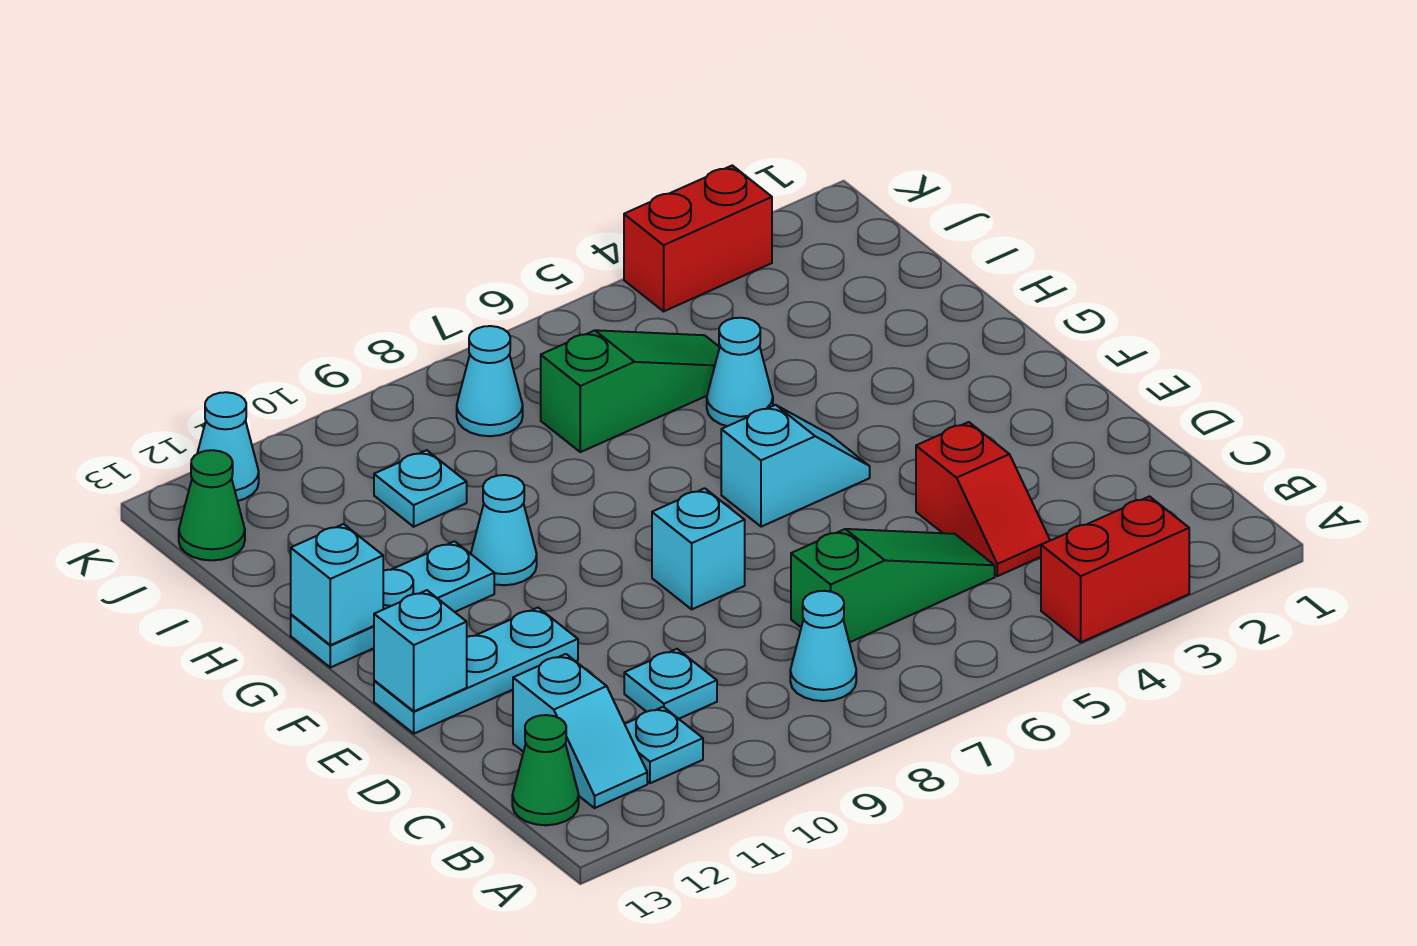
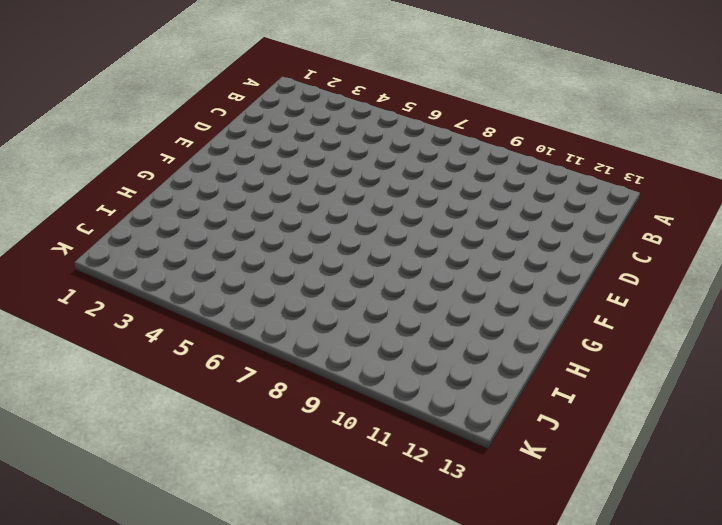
none -> red 1x2 brick [1041,496,1189,642]
none -> cyan 1x1 cone [790,591,856,701]
none -> cyan 1x1 plate [625,707,703,783]

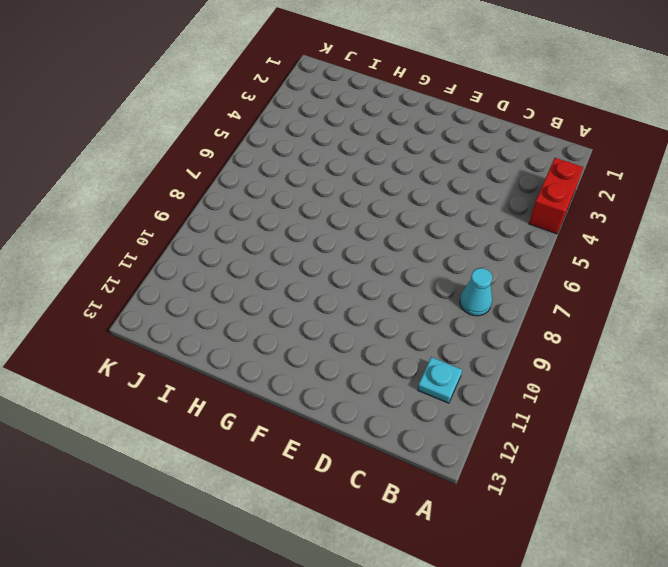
none -> cyan 1x2 slope [513,654,647,808]
none -> green 1x1 cone [512,715,579,825]
none -> red 1x2 slope [916,422,1050,576]

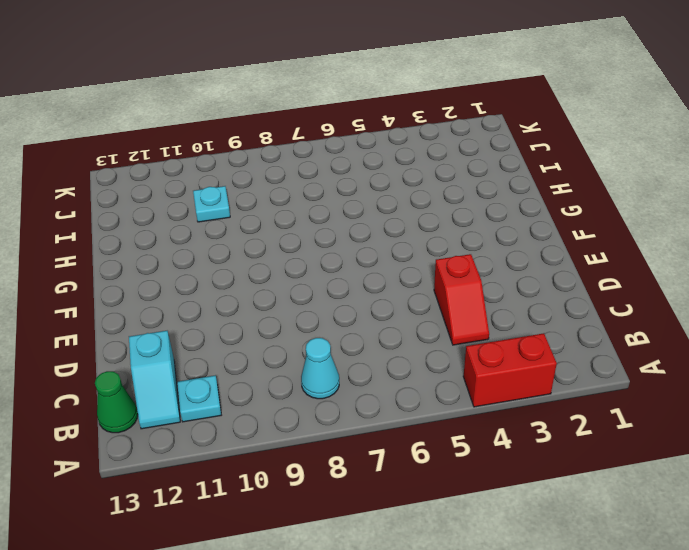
none -> green 1x3 slope [791,529,995,643]
none -> cyan 1x1 plate [624,649,717,719]
none -> cyan 1x1 brick [652,488,745,609]

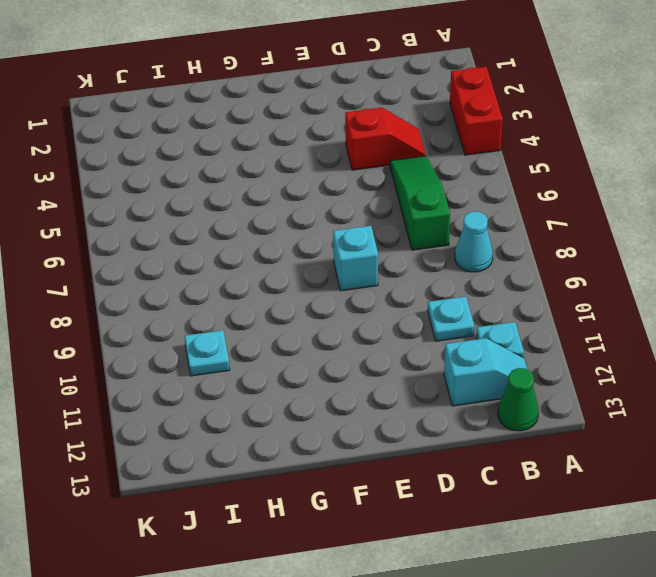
none -> cyan 1x3 plate [374,608,578,734]
none -> cyan 1x2 slope [721,405,870,527]
none -> cyan 1x1 cone [471,475,537,585]

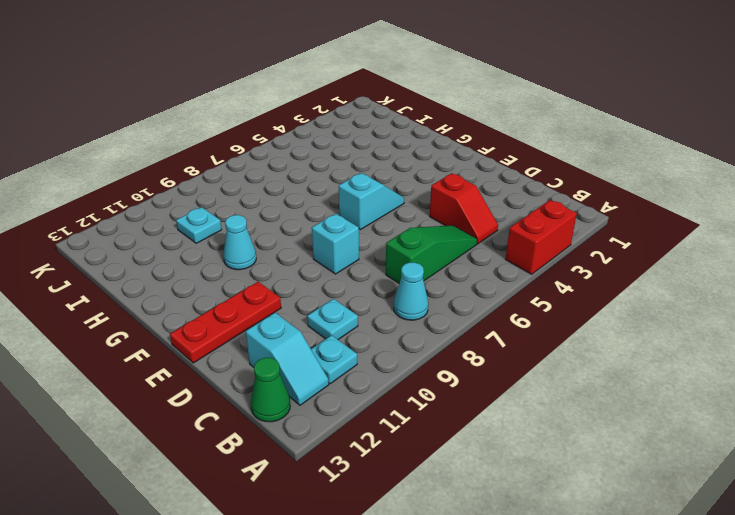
red 1x3 plate [170,282,281,363] -> cyan 1x3 plate [374,608,578,734]
none -> cyan 1x3 plate [291,541,494,667]
none -> cyan 1x1 cone [707,318,773,426]
none -> green 1x3 slope [541,330,720,452]

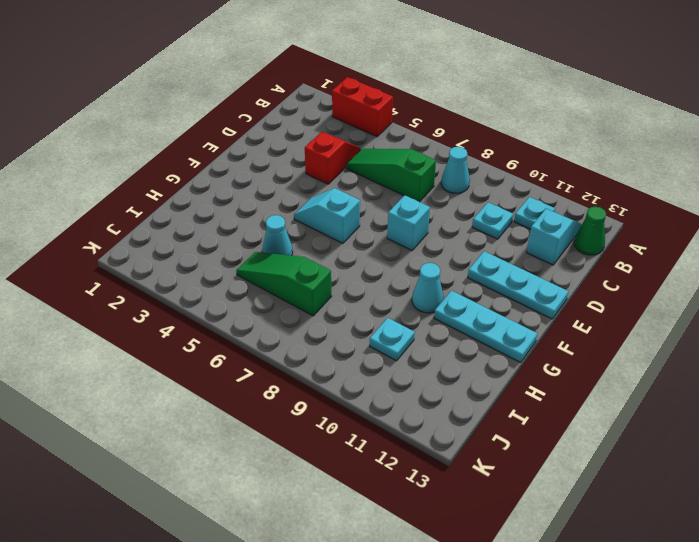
none -> cyan 1x1 cone [457,326,523,436]
none -> green 1x1 cone [179,450,245,560]
none -> red 1x2 brick [624,165,772,311]

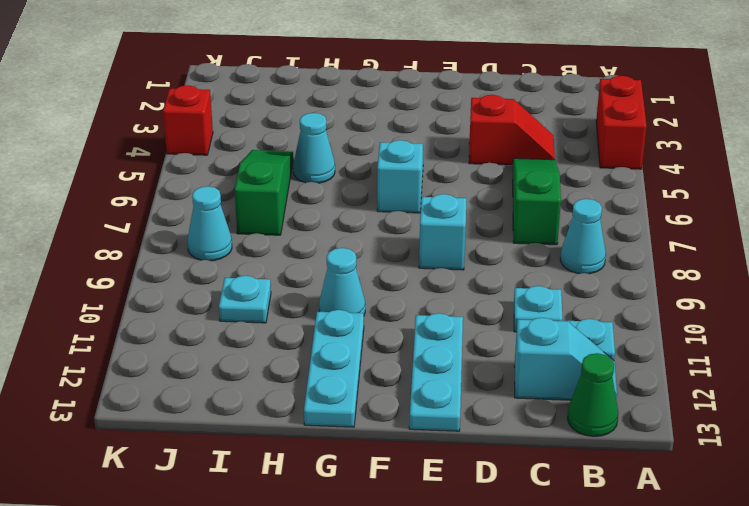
red 1x1 brick [163,85,213,155] -> red 1x2 brick [624,165,772,311]
none -> green 1x1 cone [179,450,245,560]
none -> cyan 1x1 cone [197,392,259,501]
none -> cyan 1x1 brick [374,590,467,711]

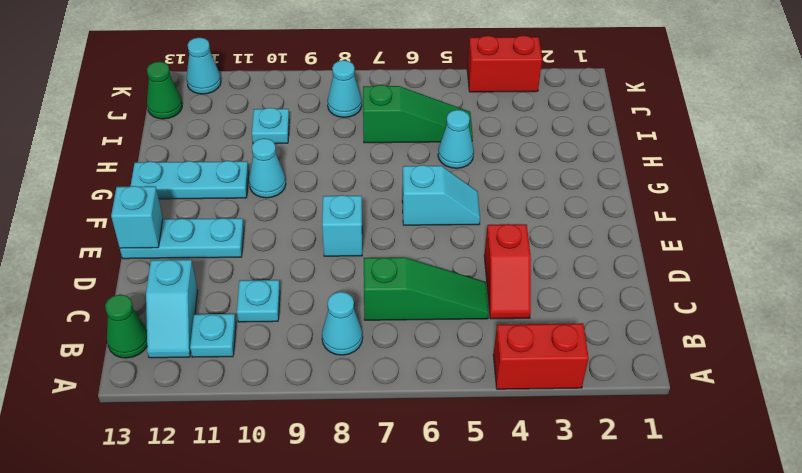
none -> cyan 1x1 brick [291,524,383,645]

